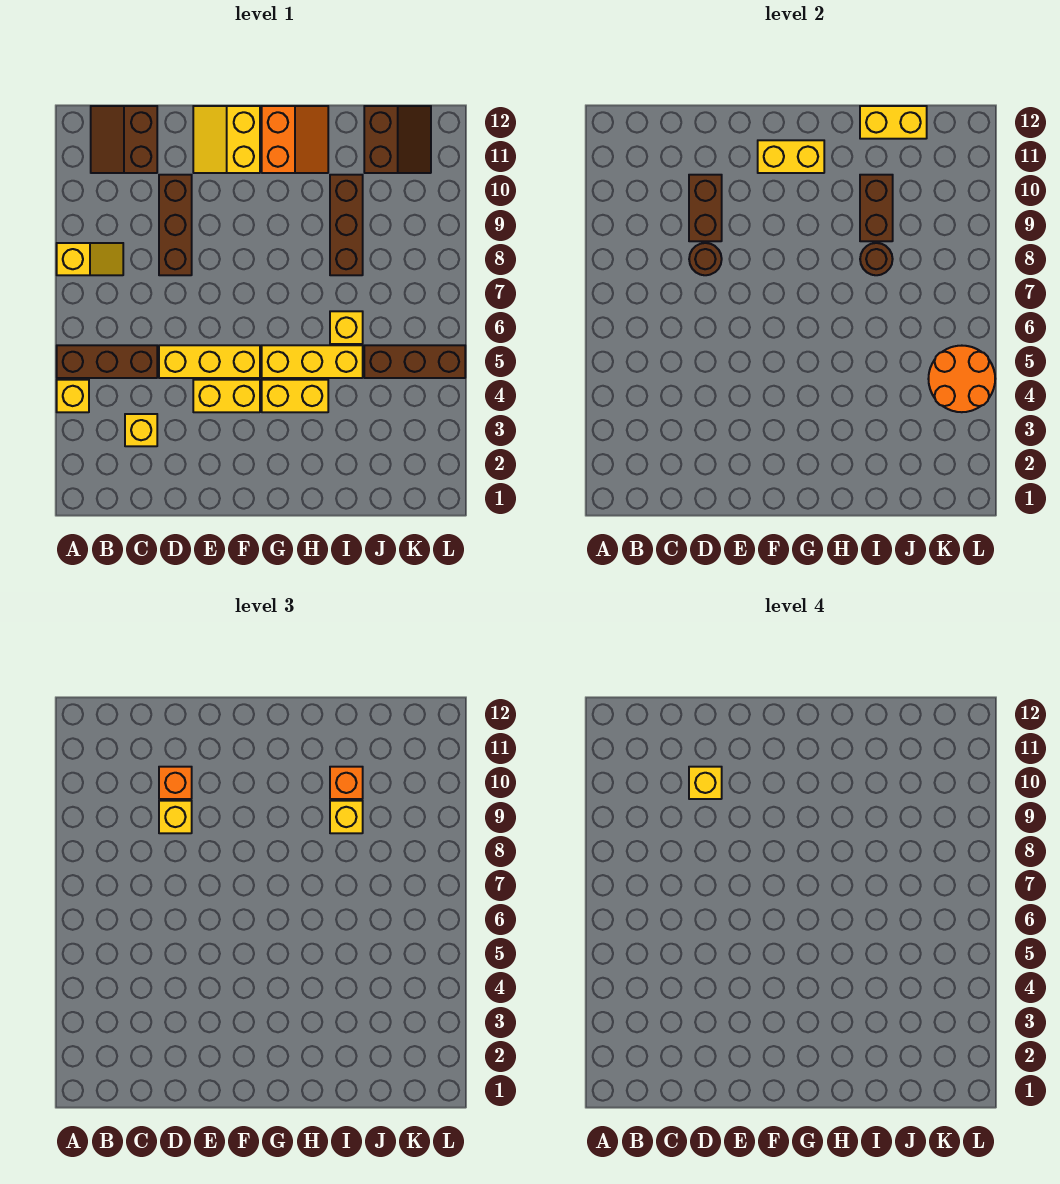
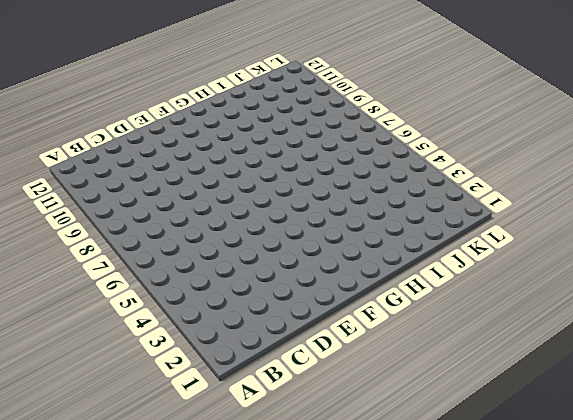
none -> yellow 1x1 brick [57,380,89,412]
none -> brown 1x3 brick [57,345,157,378]
none -> yellow 1x2 slope [57,243,123,275]

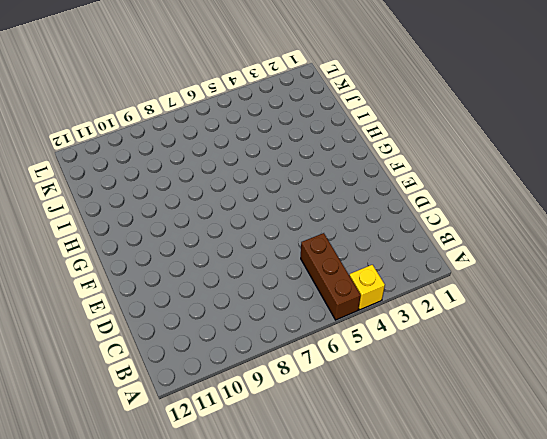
none -> yellow 1x2 slope [57,243,123,275]
none -> brown 2x2 slope [91,106,157,173]
none -> yellow 1x1 brick [125,414,157,446]

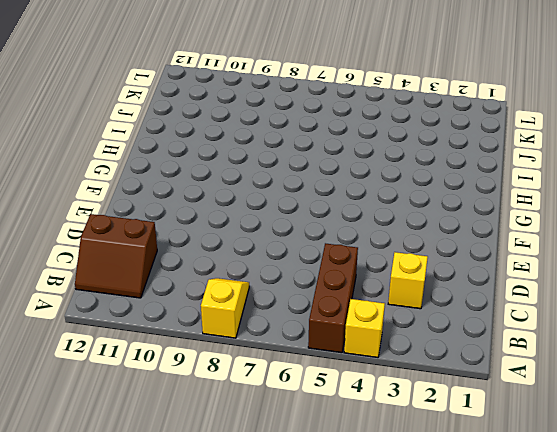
none -> yellow 1x3 brick [159,345,260,378]
none -> brown 1x3 brick [159,175,192,275]
none -> yellow 1x2 brick [193,380,260,412]

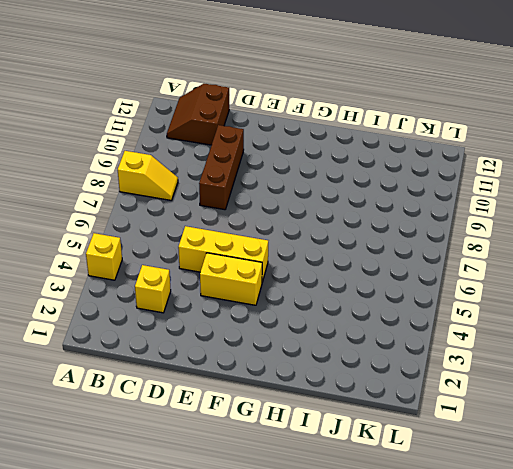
none -> brown 1x3 brick [57,345,157,378]
none -> yellow 2x2 slope [193,106,260,173]
none -> yellow 1x2 brick [262,380,328,412]

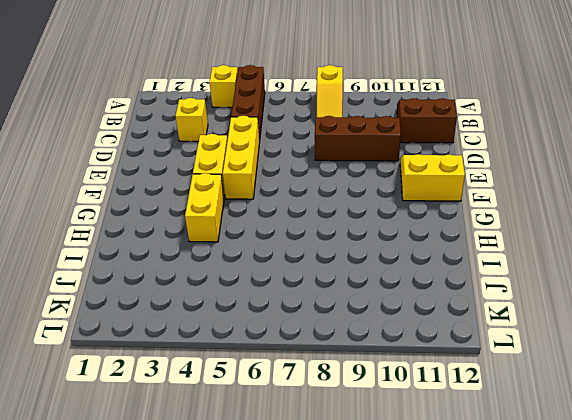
none -> yellow 1x3 brick [262,345,363,378]
none -> orange 2x2 slope [262,106,328,173]
none -> yellow 1x1 brick [330,311,363,344]

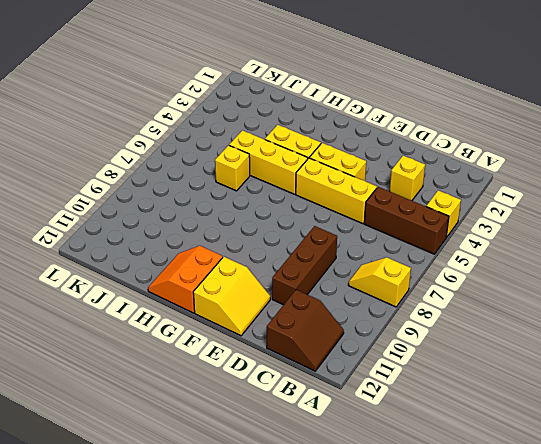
none -> brown 1x3 brick [330,175,363,275]
none -> brown 1x3 brick [364,345,465,378]
none -> brown 2x2 slope [364,106,431,173]

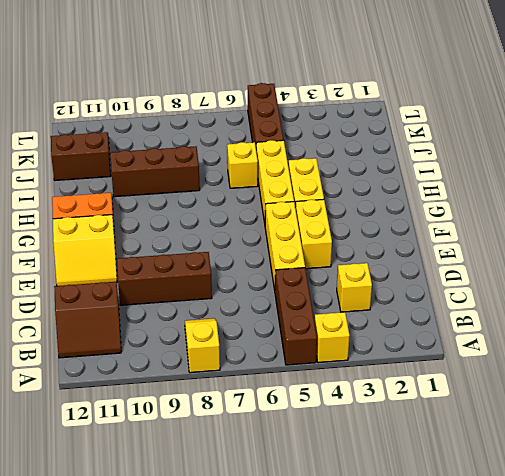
none -> brown 1x1 round brick [689,243,722,275]
none -> brown 1x2 brick [689,175,722,241]
none -> yellow 1x2 brick [758,140,824,173]

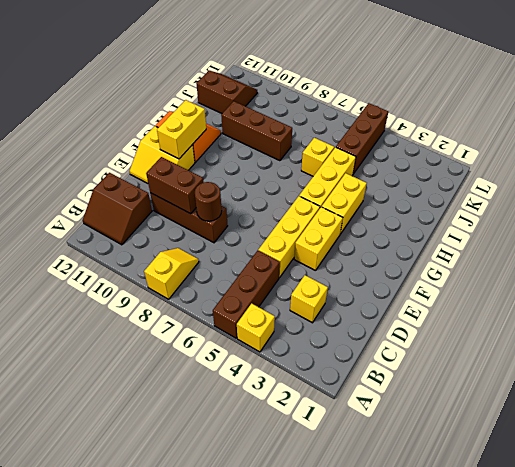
none -> brown 1x1 round brick [860,243,893,275]
none -> brown 1x2 brick [860,175,893,241]
none -> yellow 1x2 brick [860,106,927,139]

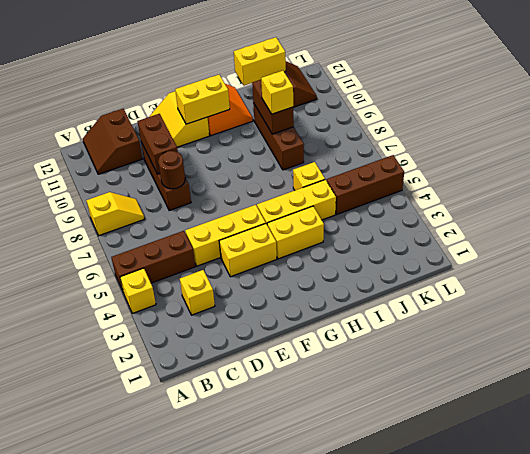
none -> brown 1x1 round brick [860,243,893,275]
none -> orange 2x2 round brick [928,346,995,412]
none -> yellow 1x1 brick [159,801,192,833]

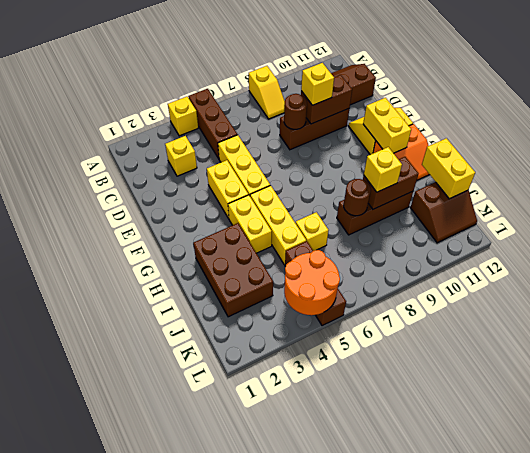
brown 2x3 brick [193,223,273,317] -> none
none -> orange 1x1 brick [159,767,192,799]
none -> orange 1x1 brick [330,767,363,799]
none -> yellow 1x1 brick [689,767,722,799]

